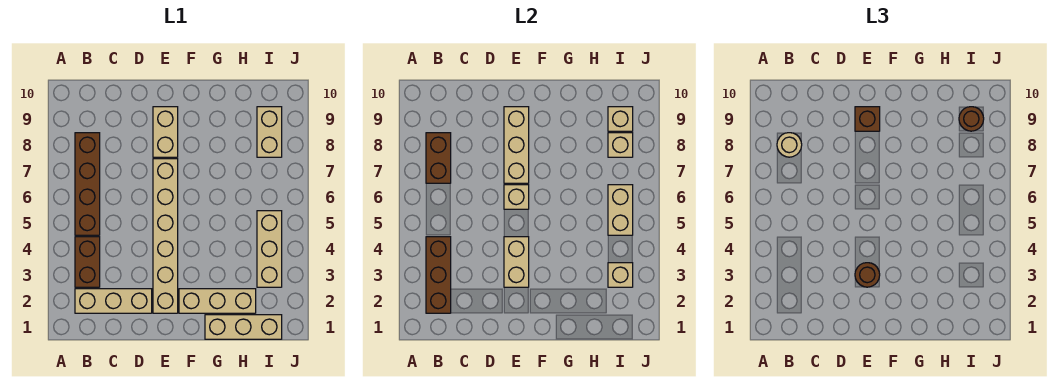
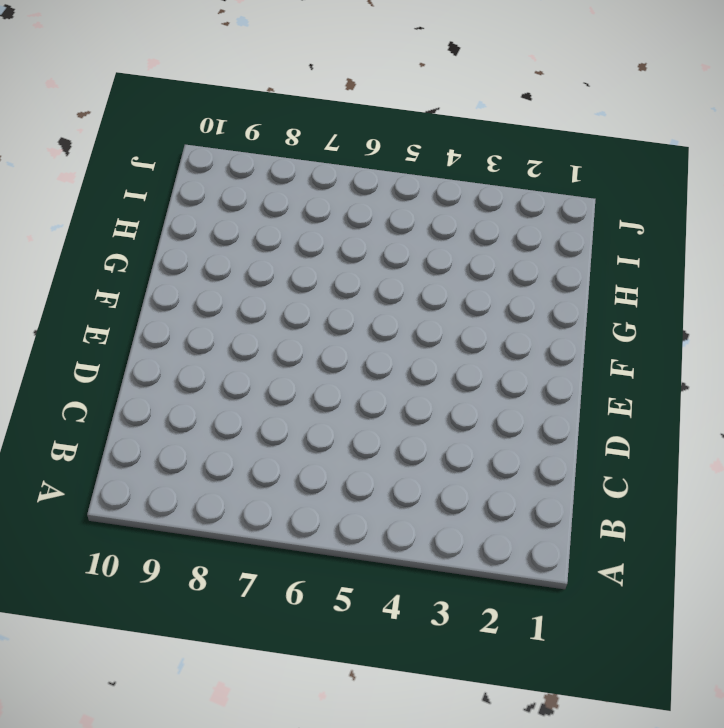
none -> tan 1x3 brick [75,289,152,313]
none -> brown 1x2 brick [75,237,100,287]
none -> brown 1x4 brick [75,133,100,235]

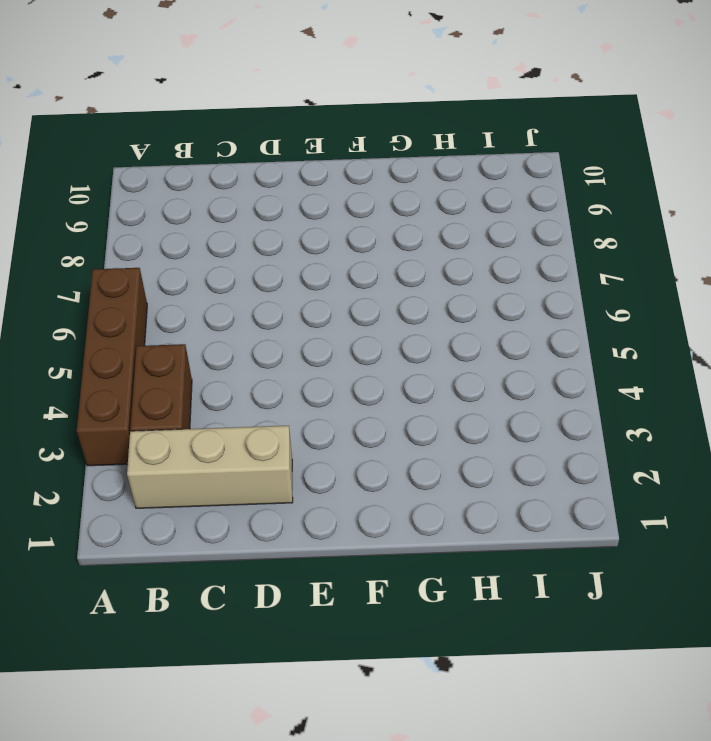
brown 1x4 brick [77,268,147,466] -> brown 1x4 brick moved to [75,133,100,235]
none -> tan 1x6 brick [153,159,178,313]
none -> tan 1x2 brick [153,107,178,157]
none -> tan 1x3 brick [179,289,256,313]

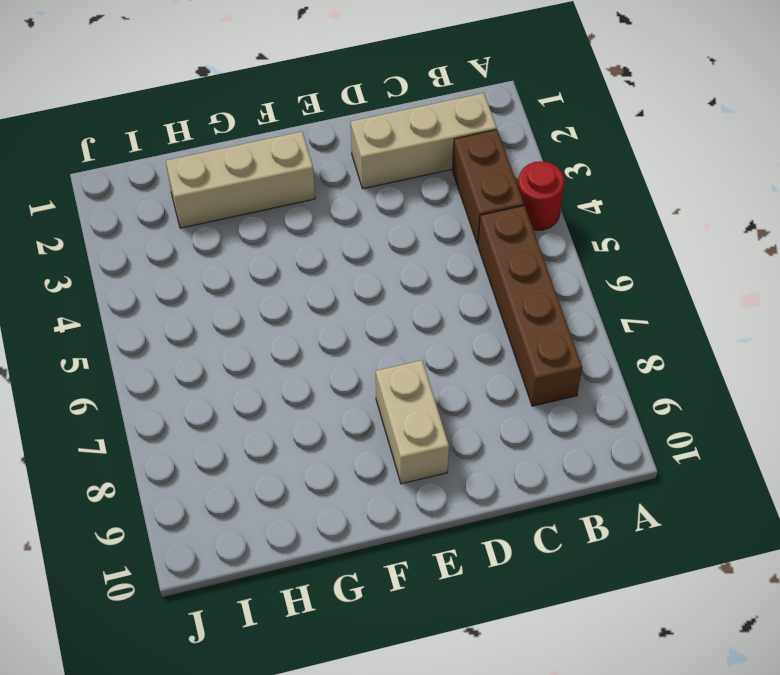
red 1x1 round brick [518,161,564,230] -> none
none -> tan 1x6 brick [153,159,178,313]
none -> tan 1x3 brick [205,315,282,339]
none -> tan 1x3 brick [257,211,282,287]

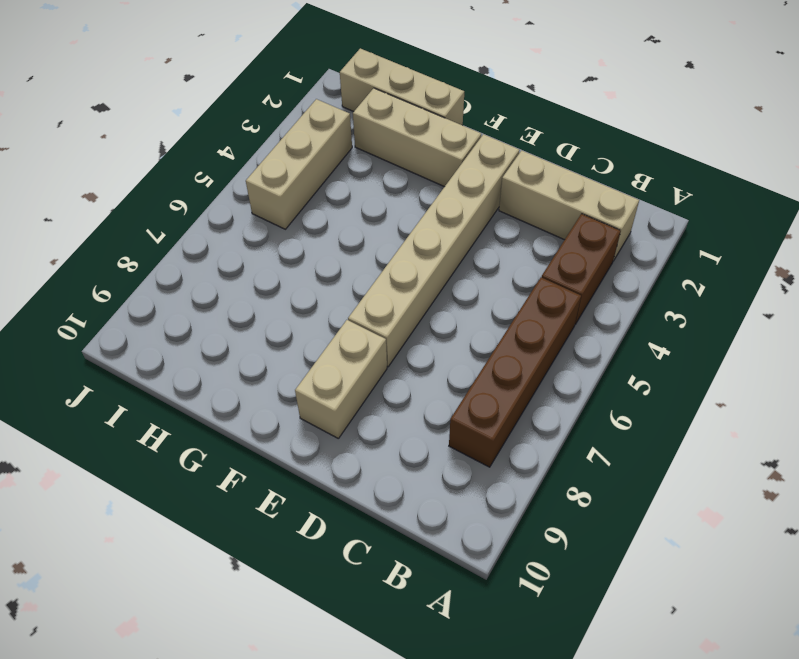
none -> tan 1x2 brick [257,107,282,157]
none -> brown 1x3 brick [426,237,451,313]
none -> brown 1x2 brick [426,133,451,183]

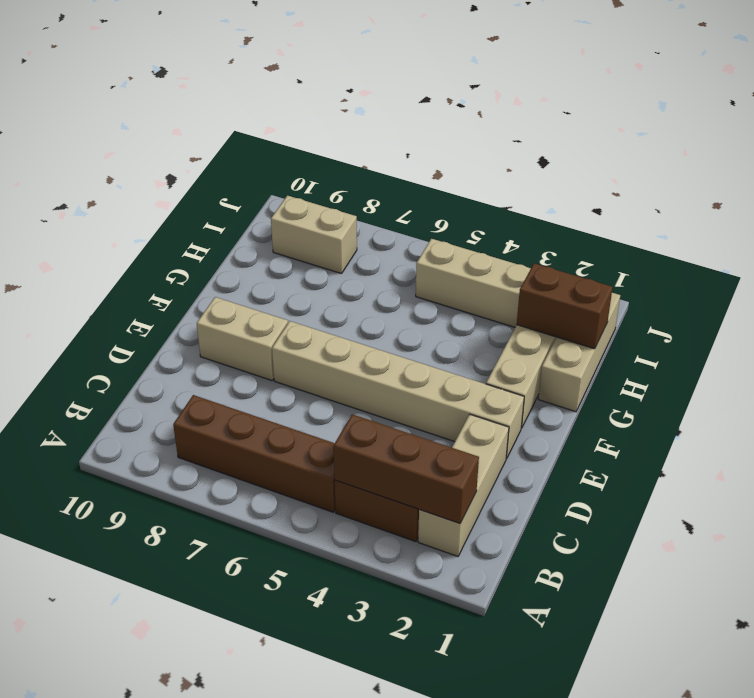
brown 1x2 brick [517,263,613,349] -> brown 1x2 brick moved to [426,133,451,183]
none -> tan 1x2 brick [504,237,529,287]
none -> tan 1x1 brick [504,185,529,209]
none -> tan 1x3 brick [504,107,529,183]

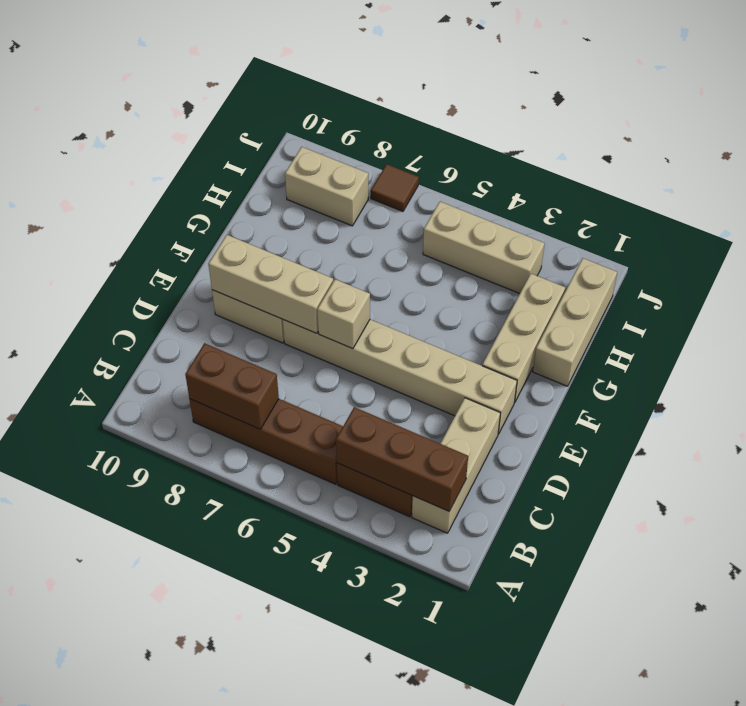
brown 1x1 tile [371,164,419,211] -> none
none -> tan 1x2 brick [504,237,529,287]
none -> tan 1x1 brick [608,263,633,287]
none -> tan 1x2 brick [608,185,633,235]

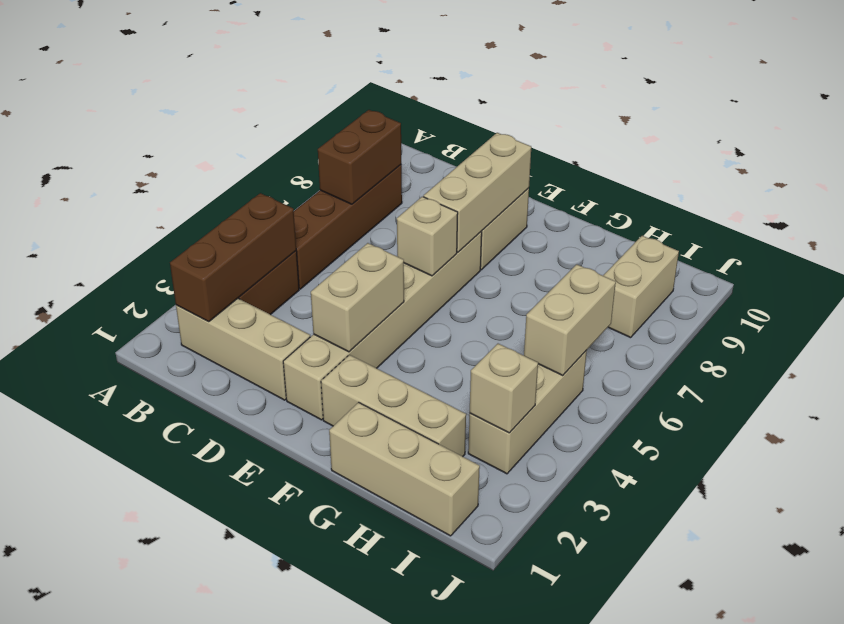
none -> tan 1x1 brick [608,133,633,157]
none -> tan 1x1 brick [608,107,633,131]
none -> tan 1x1 round brick [777,133,802,157]

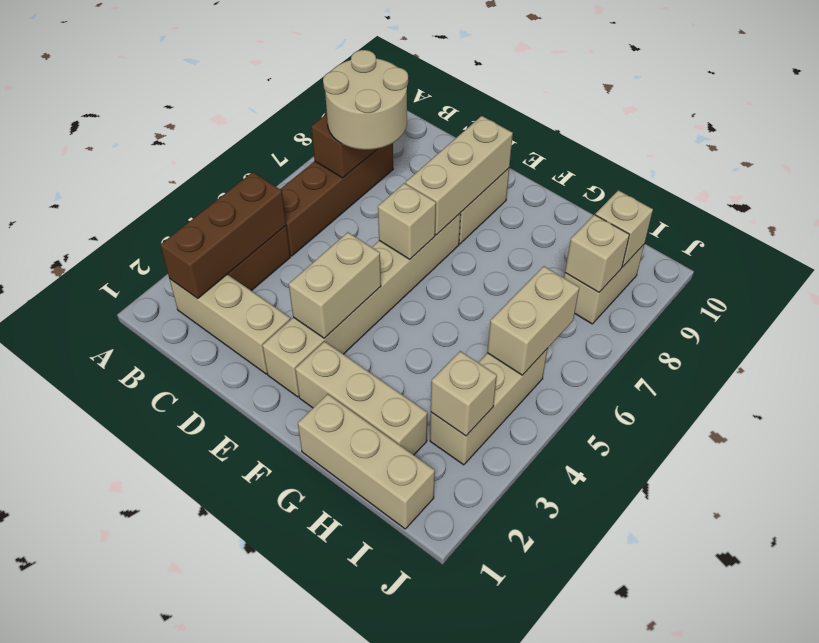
tan 2x2 round brick [323,50,408,150] -> tan 1x1 round brick [777,133,802,157]
none -> brown 1x1 round brick [855,263,880,287]
none -> brown 1x1 brick [855,107,880,131]
none -> brown 1x1 round brick [959,107,984,131]

